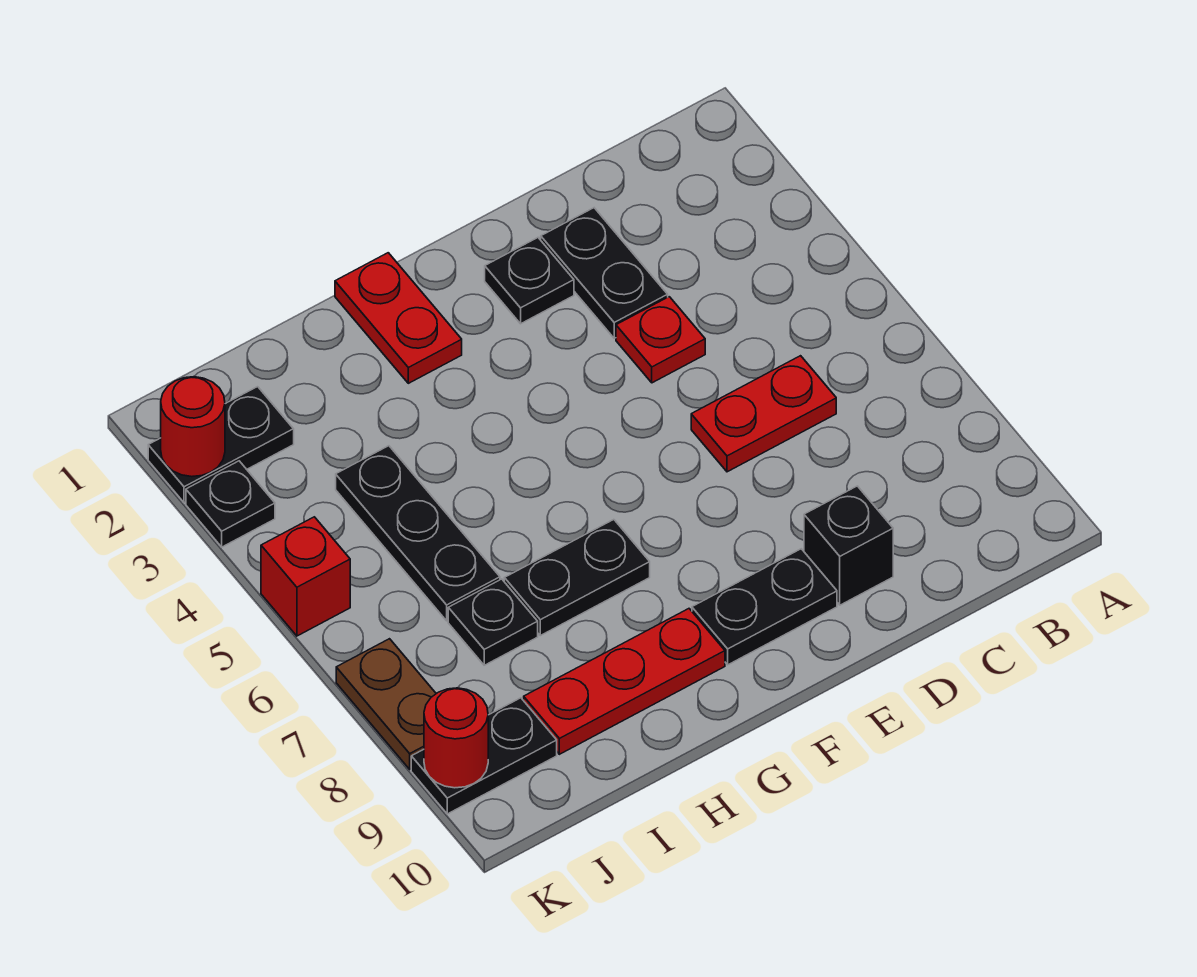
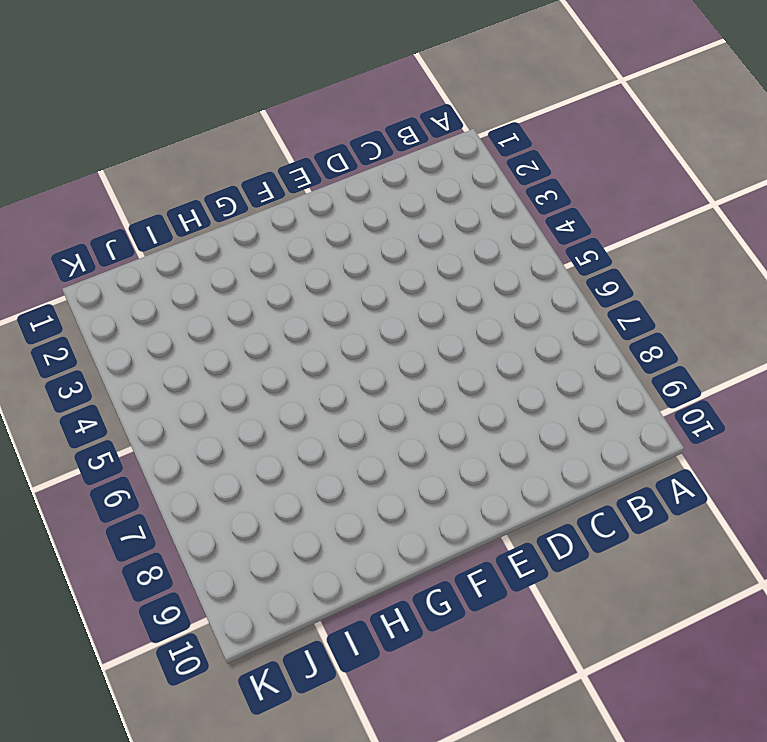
none -> red 1x2 plate [691,356,836,472]
none -> black 1x2 plate [541,208,668,338]
none -> red 1x1 plate [616,297,705,383]

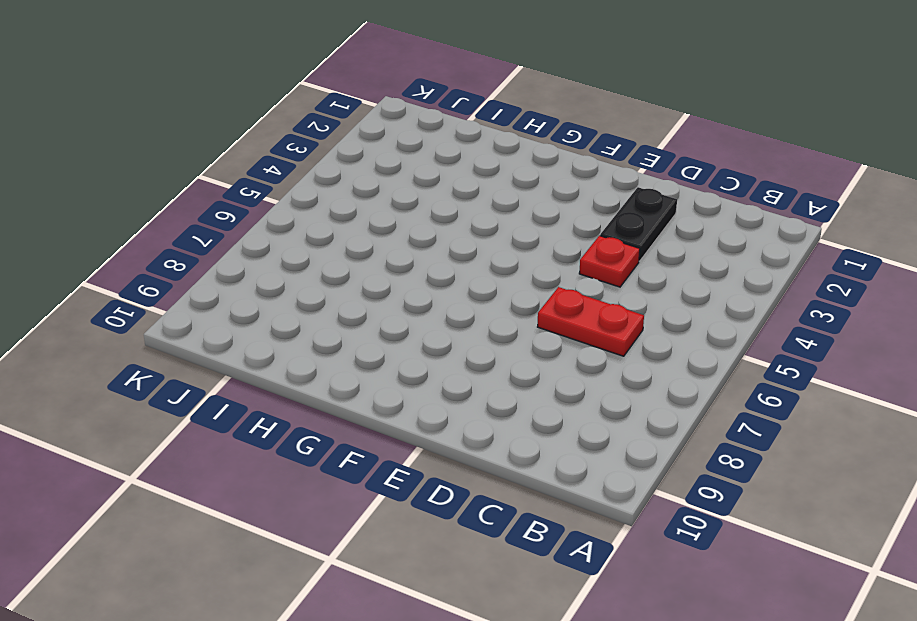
none -> black 1x1 brick [804,486,893,605]
none -> black 1x1 plate [485,238,574,324]
none -> black 1x2 plate [692,549,837,665]

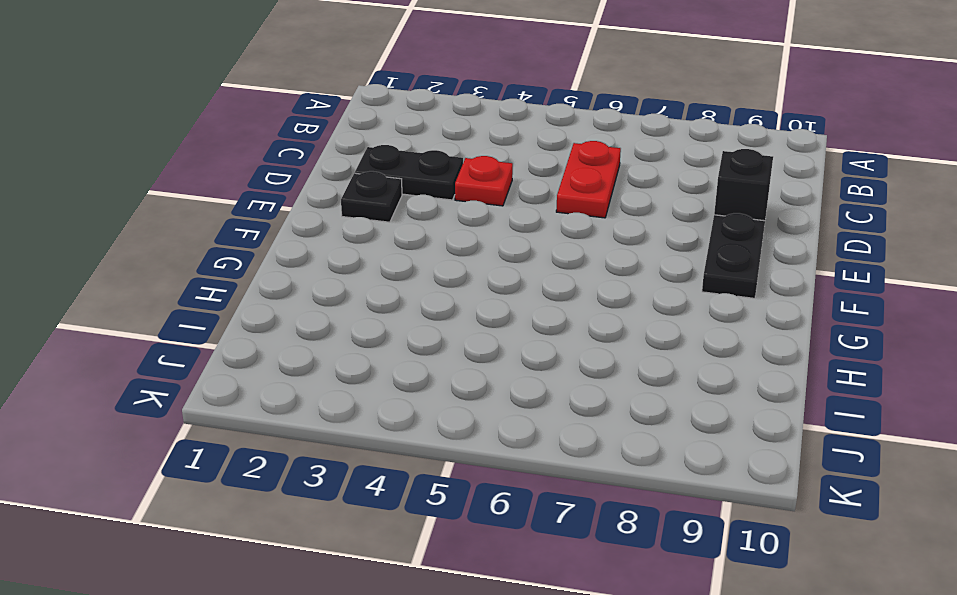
none -> red 1x2 plate [335,253,462,383]
none -> black 1x2 plate [504,520,650,636]
none -> red 1x3 plate [524,609,725,754]

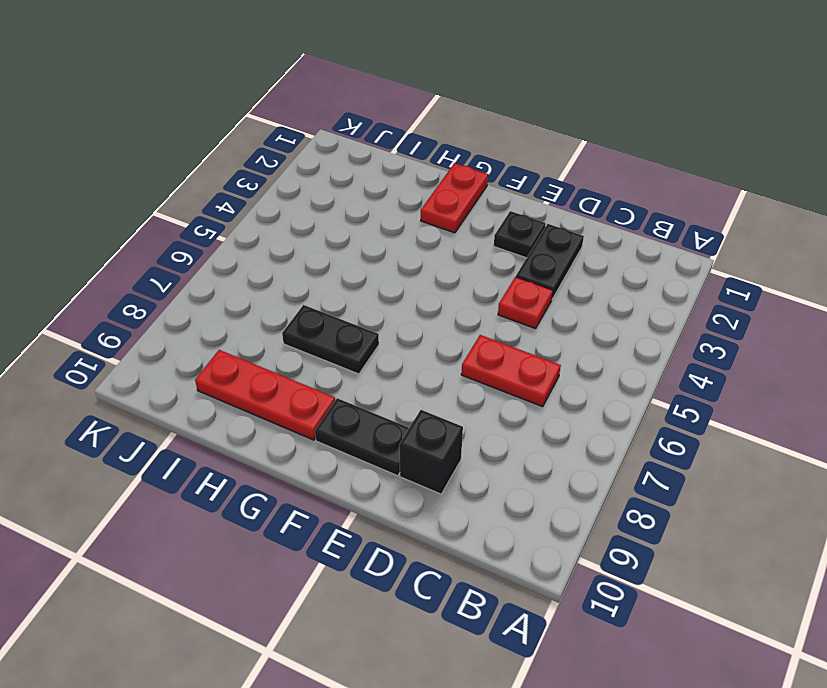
none -> black 1x3 plate [336,446,500,621]
none -> black 1x1 plate [448,579,538,665]
none -> black 1x2 plate [148,387,294,503]

